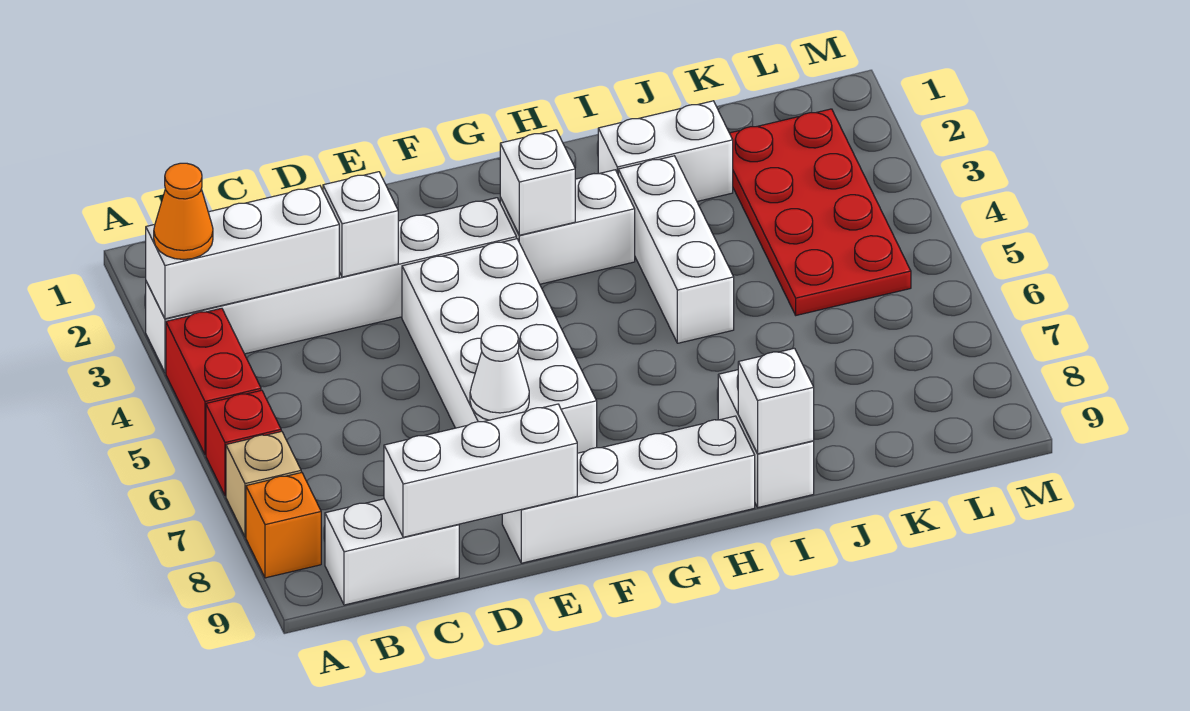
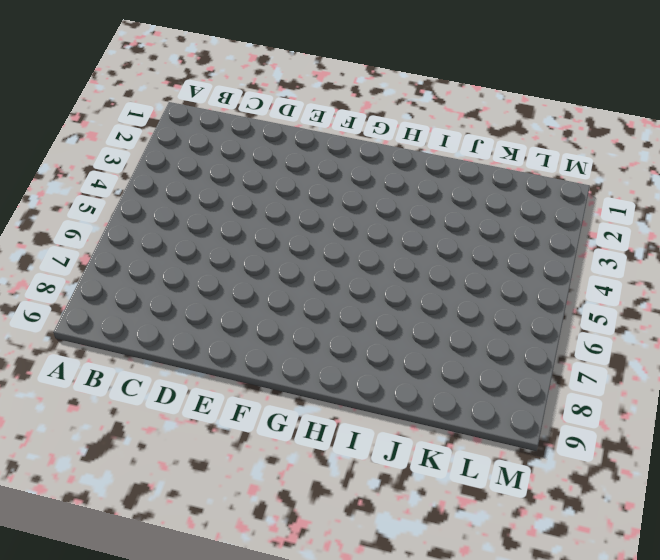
none -> white 1x6 brick [146,198,516,373]
none -> red 1x2 brick [166,308,261,455]
none -> red 1x1 brick [206,390,281,496]

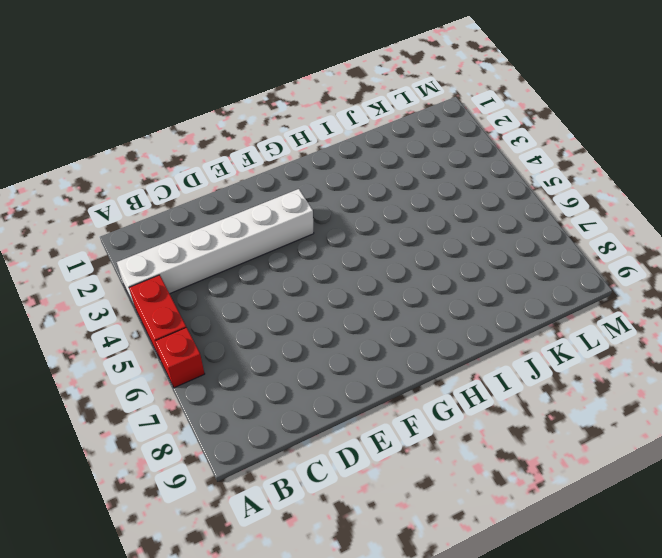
none -> tan 1x1 brick [226,431,301,537]
none -> orange 1x1 brick [246,472,321,578]
none -> white 1x2 brick [325,499,459,605]

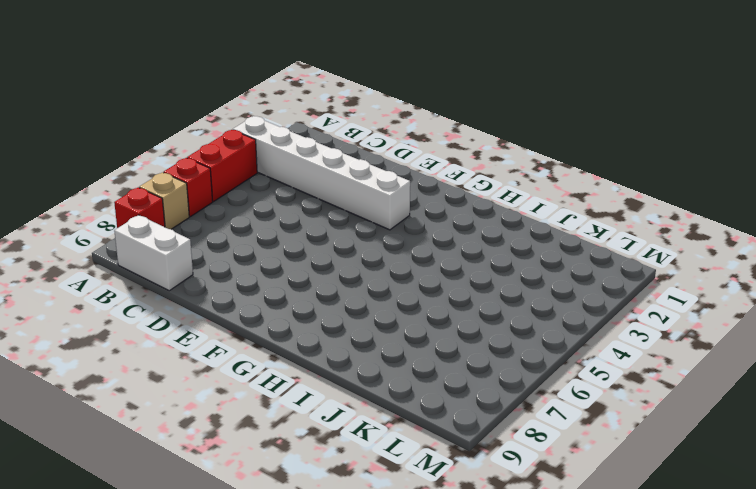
red 1x1 brick [114,187,165,228] -> orange 1x1 brick [246,472,321,578]
none -> white 2x4 brick [402,239,597,453]
none -> white 1x4 brick [502,416,755,563]
none -> white 1x2 brick [500,170,635,284]

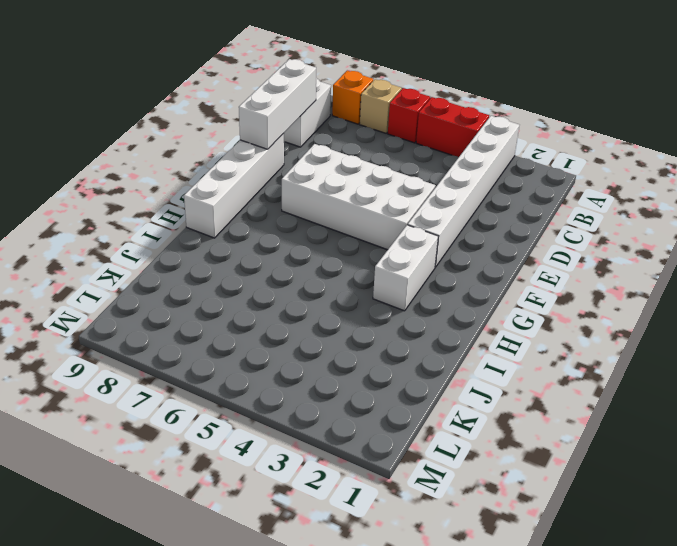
none -> white 1x2 brick [598,101,733,201]
none -> white 1x3 brick [618,156,734,343]
none -> white 1x2 brick [718,370,814,507]

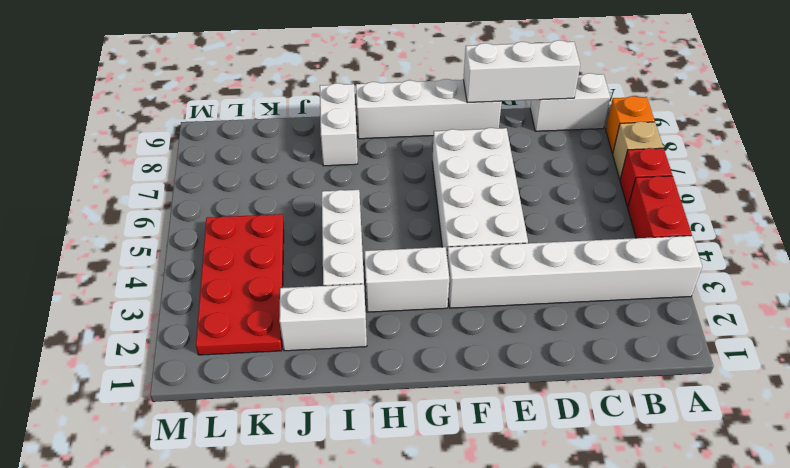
none -> white 1x3 brick [146,186,339,319]
none -> white 1x1 brick [323,172,398,277]
none -> white 1x1 cone [470,326,529,420]

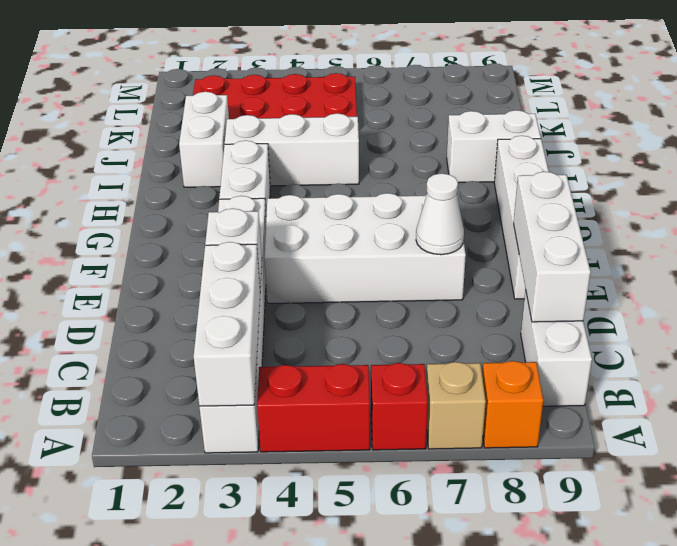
none -> white 1x1 brick [500,130,575,235]
none -> white 1x1 brick [738,348,814,454]
none -> orange 1x1 cone [154,163,213,260]

